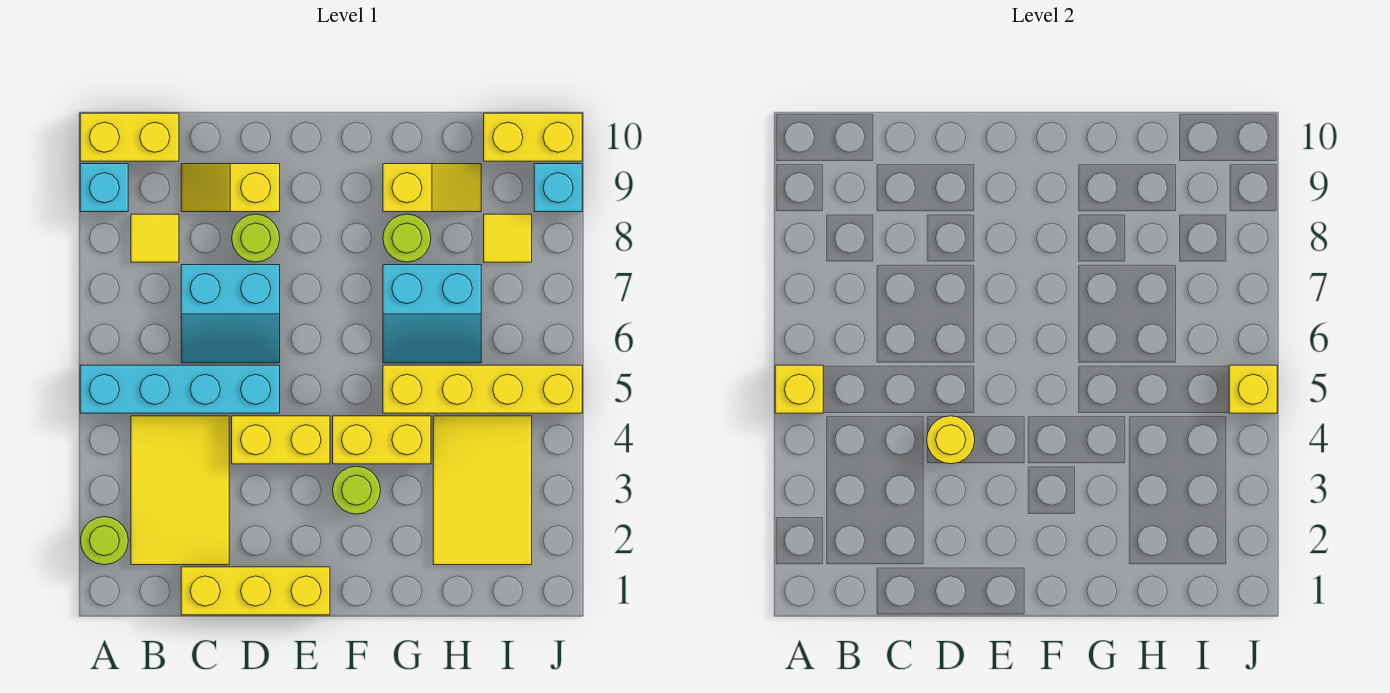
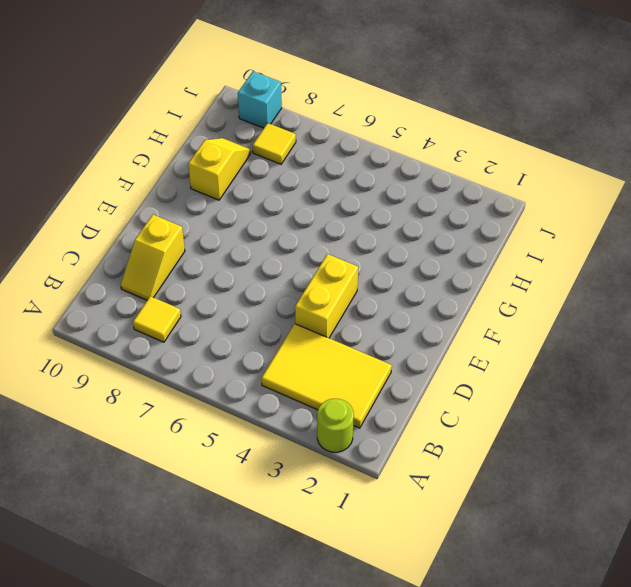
none -> cyan 1x4 brick [80,365,280,413]
none -> cyan 1x1 brick [80,164,128,212]
none -> yellow 1x2 brick [80,113,179,161]

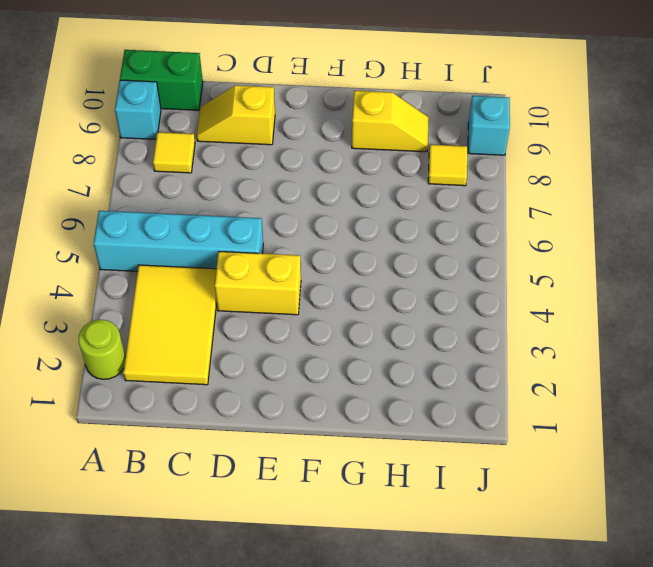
green 1x2 brick [120,50,203,110] -> yellow 1x2 brick [80,113,179,161]
none -> yellow 1x3 brick [181,567,330,615]
none -> cyan 2x2 slope [181,265,280,363]
none -> lime 1x1 round brick [232,214,280,262]

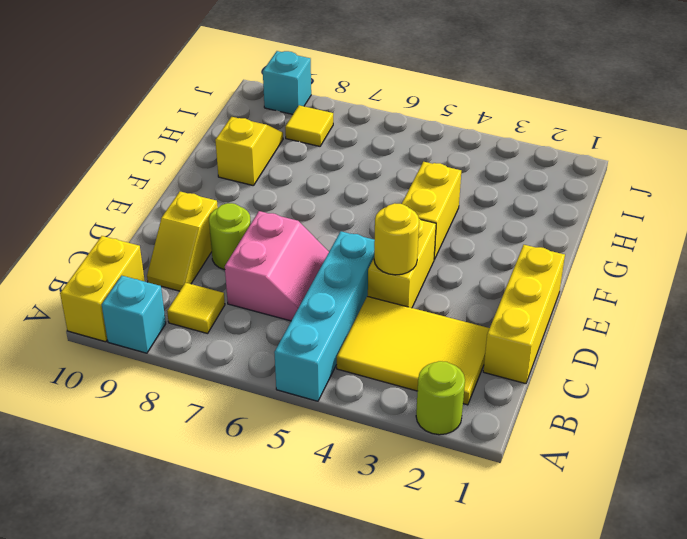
pink 2x2 slope [225,211,329,321] -> cyan 2x2 slope [181,265,280,363]
none -> lime 1x1 round brick [333,466,380,514]
none -> yellow 1x4 brick [383,365,582,413]
none -> cyan 2x2 slope [383,265,481,363]

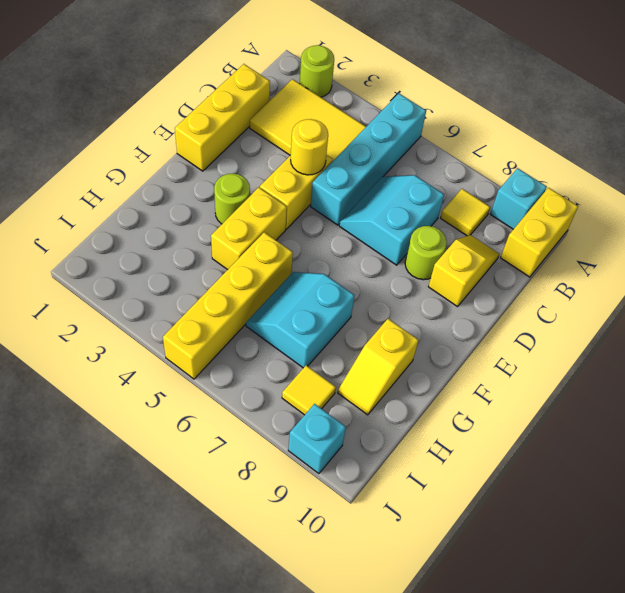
none -> lime 1x1 round brick [383,214,431,262]
none -> yellow 2x3 tile [433,416,532,565]
none -> yellow 1x2 brick [484,113,582,161]

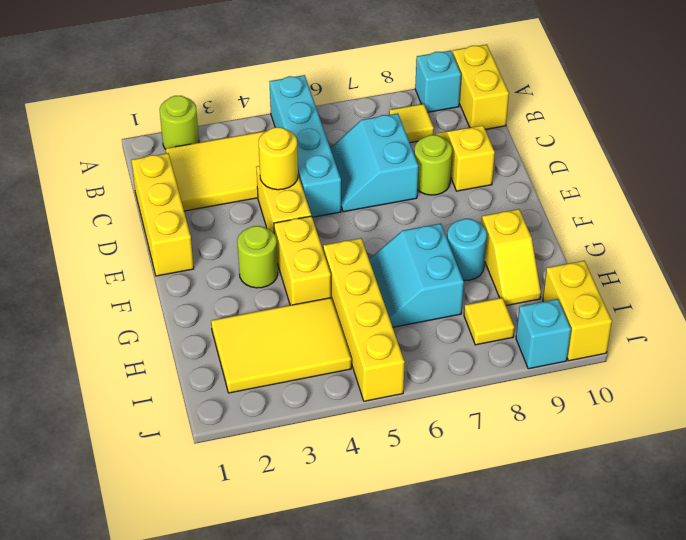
cyan 1x1 round brick [447,219,487,281] -> lime 1x1 round brick [383,214,431,262]
none -> yellow 1x1 brick [775,365,823,413]
none -> yellow 1x1 brick [1229,365,1277,413]

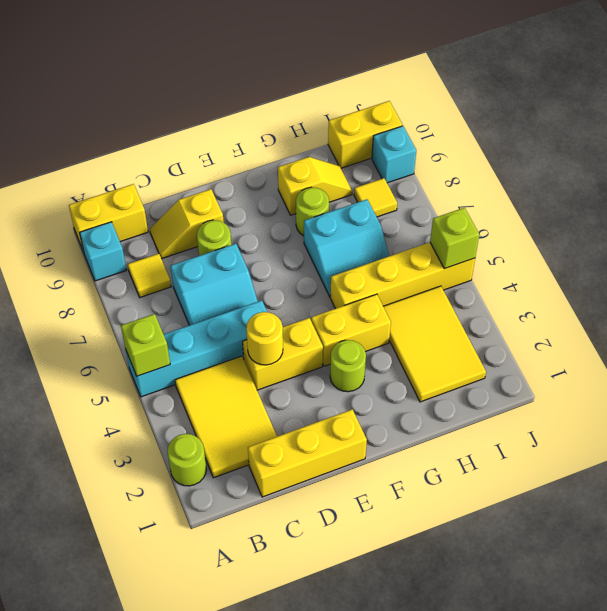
lime 1x1 brick [121,314,170,376] -> yellow 1x1 brick [775,365,823,413]
lime 1x1 brick [430,208,479,269] -> yellow 1x1 brick [1229,365,1277,413]

